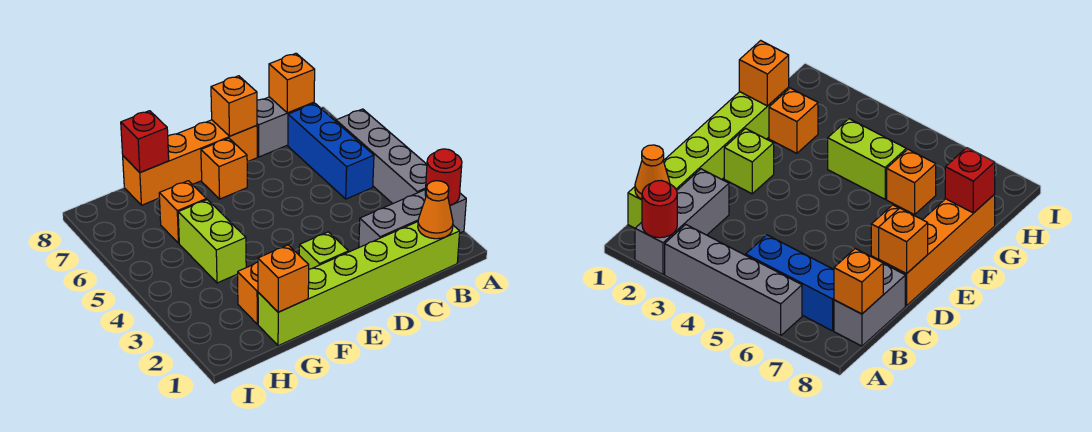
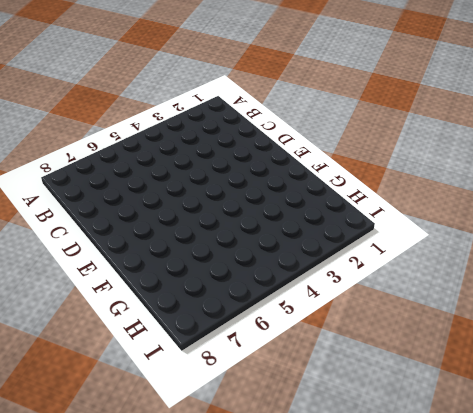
none -> grey 1x3 brick [359,189,466,247]
none -> grey 1x4 brick [336,109,427,204]
none -> lime 1x6 brick [258,222,460,346]

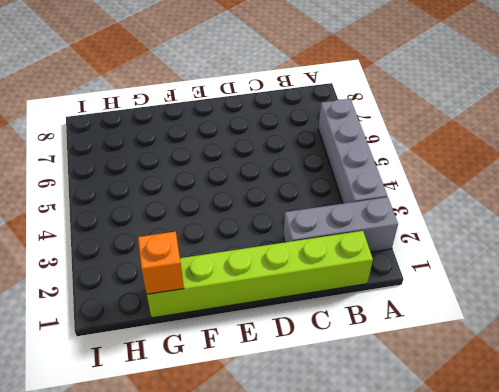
none -> blue 1x3 brick [288,103,374,199]
none -> grey 1x2 brick [257,97,314,157]
none -> orange 1x4 brick [123,120,257,205]

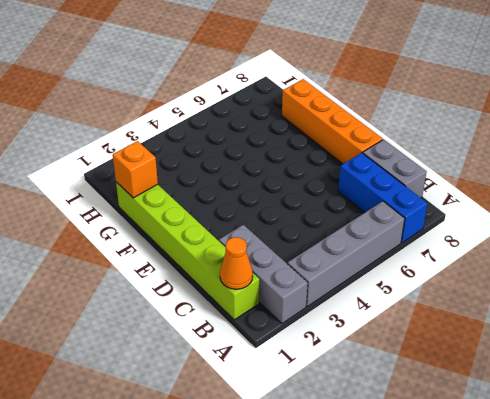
blue 1x3 brick [338,153,427,243] -> blue 1x3 brick turned to [288,103,374,199]
none -> lime 1x1 brick [299,232,349,269]
none -> orange 1x1 brick [201,138,247,199]
none -> orange 1x1 brick [238,262,258,324]

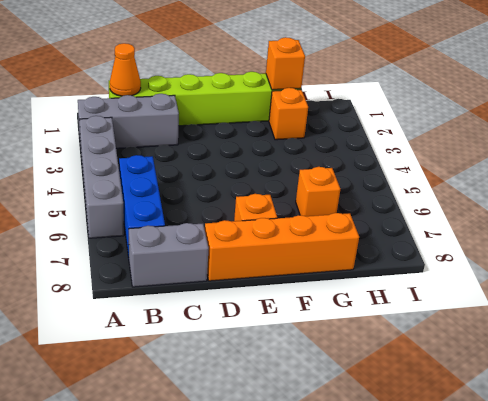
none -> lime 1x1 brick [299,232,349,269]
none -> lime 1x2 brick [178,200,246,283]
none -> red 1x1 round brick [425,149,462,205]

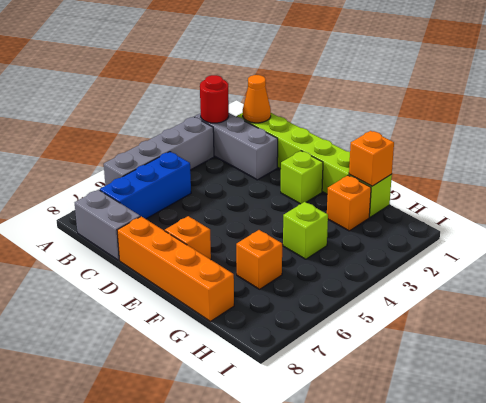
lime 1x1 brick [283,202,328,259] -> lime 1x2 brick [178,200,246,283]
none -> orange 1x1 brick [269,53,315,113]
none -> orange 1x1 brick [211,76,257,136]
none -> red 1x1 brick [121,111,169,172]

